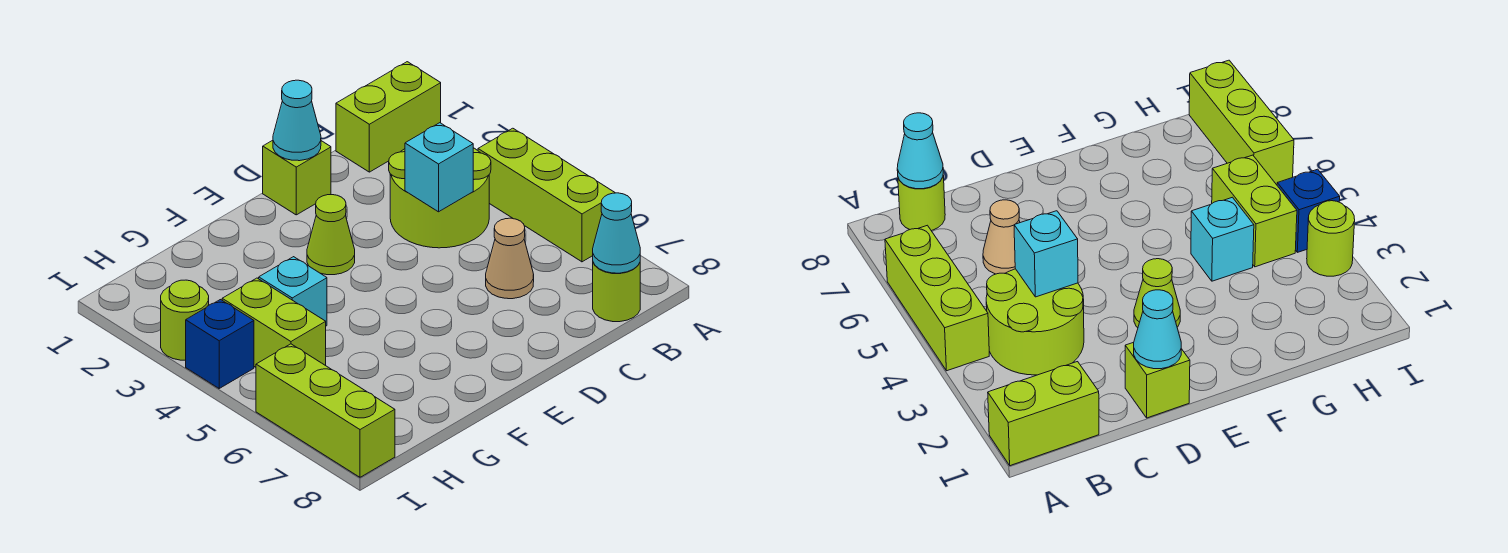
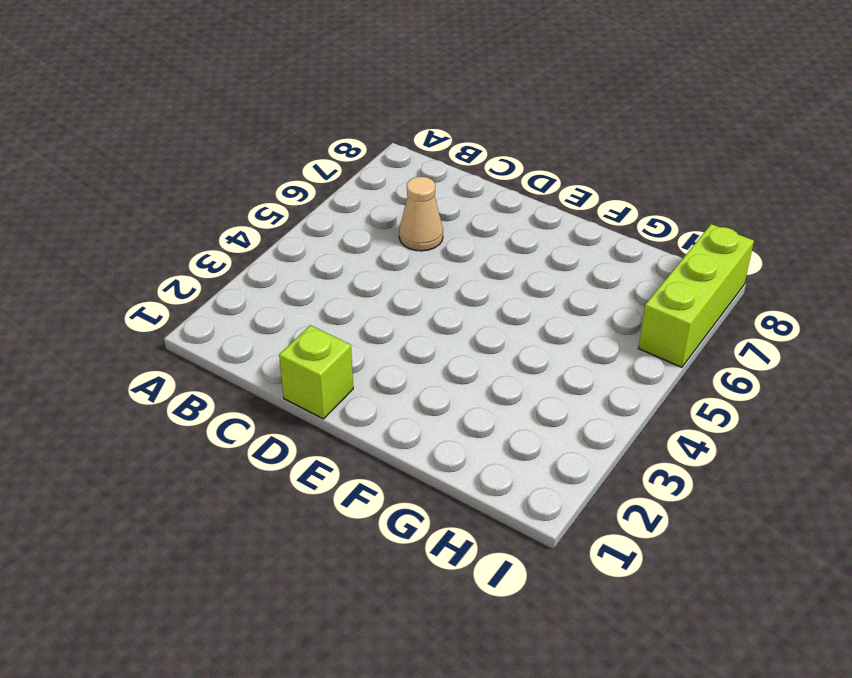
none -> lime 1x2 brick [336,62,441,172]
none -> lime 1x3 brick [478,128,615,262]
none -> lime 2x2 round brick [389,148,491,248]

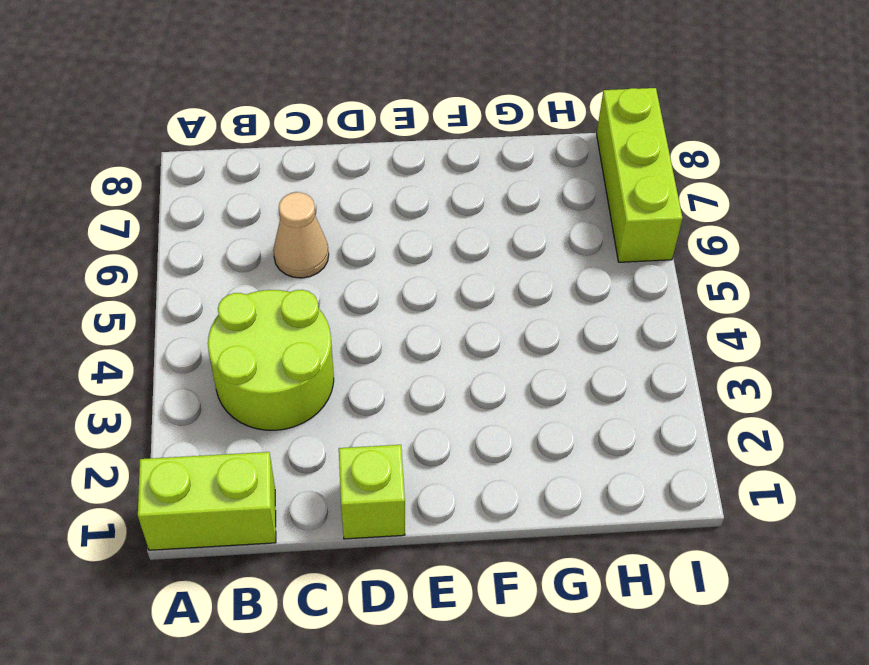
none -> lime 1x3 brick [478,128,615,262]
none -> lime 1x1 round brick [593,263,640,322]
none -> lime 1x1 cone [307,195,355,275]

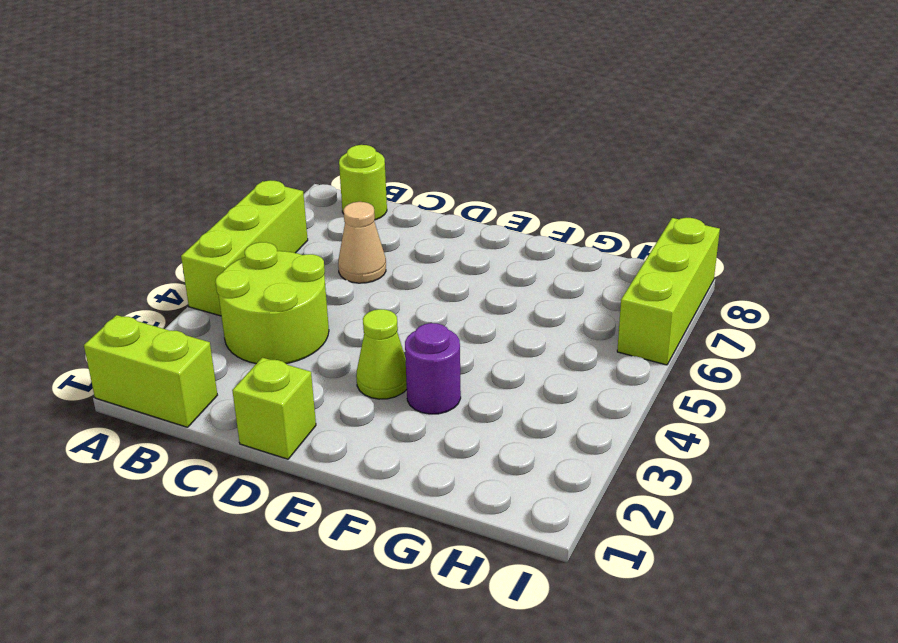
purple 1x1 round brick [405,323,461,414] -> none
none -> cyan 1x1 brick [259,257,327,326]
none -> lime 1x2 brick [222,278,326,367]
none -> lime 1x1 round brick [161,280,209,360]

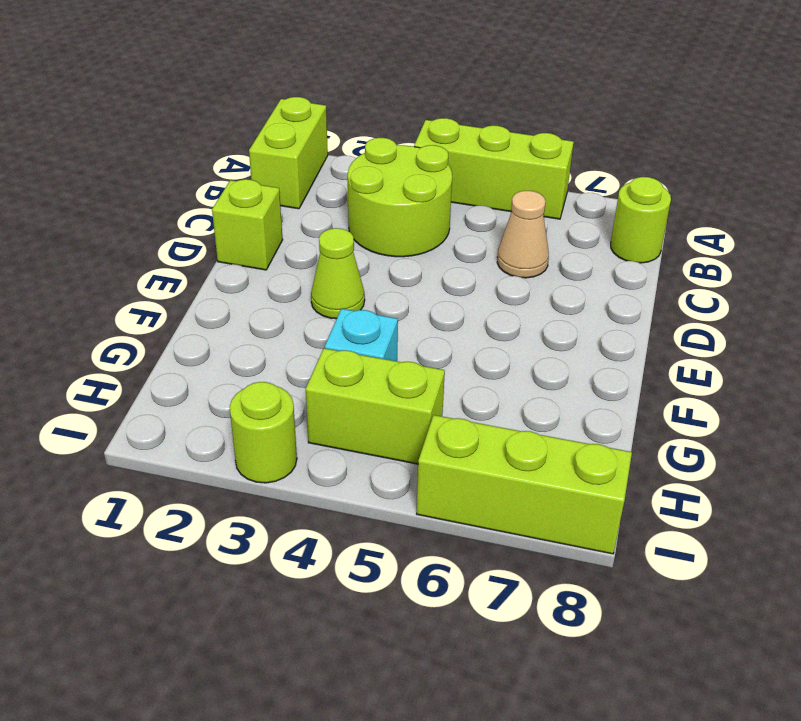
none -> blue 1x1 brick [186,300,254,388]
none -> cyan 1x1 cone [593,193,640,273]
none -> cyan 1x1 brick [405,123,473,212]

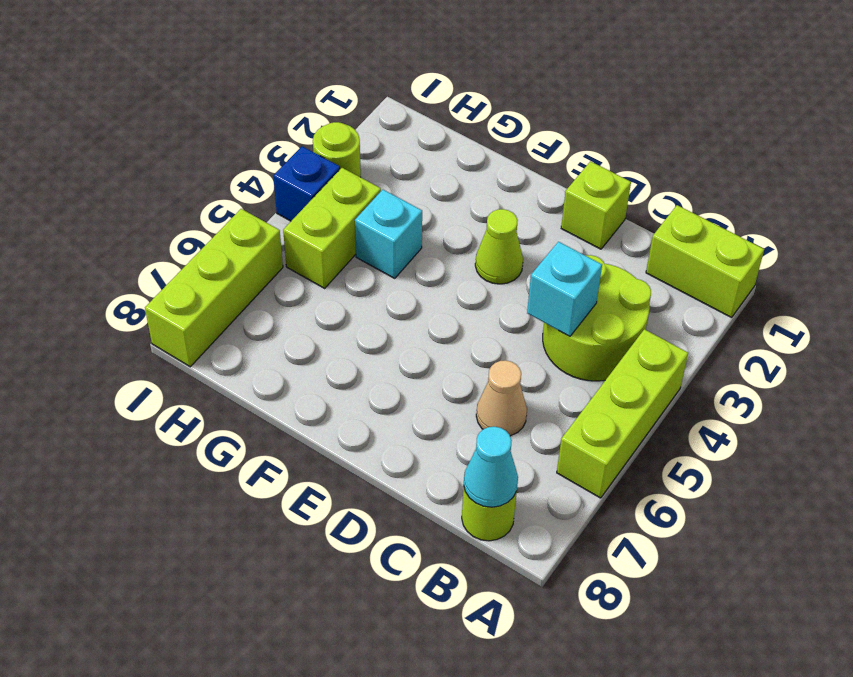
none -> cyan 1x1 cone [273,80,321,161]

